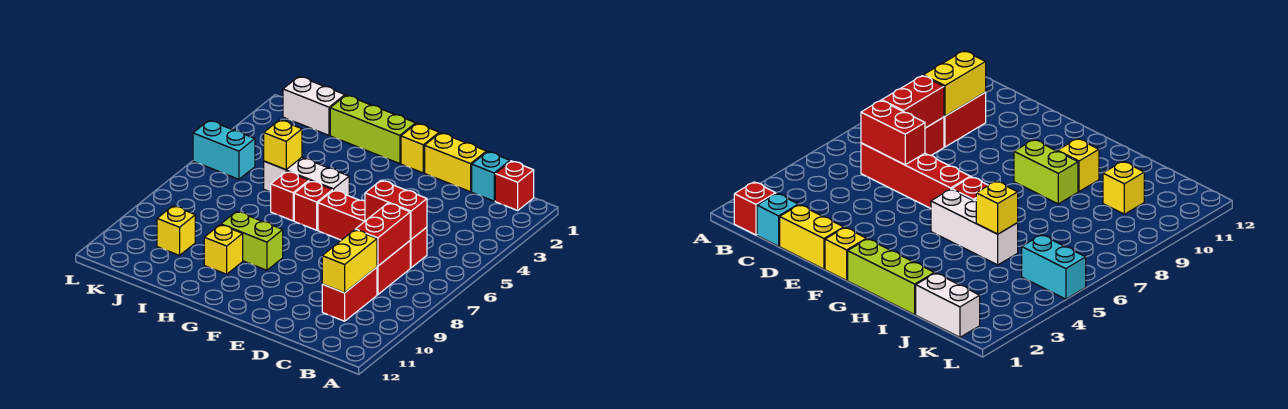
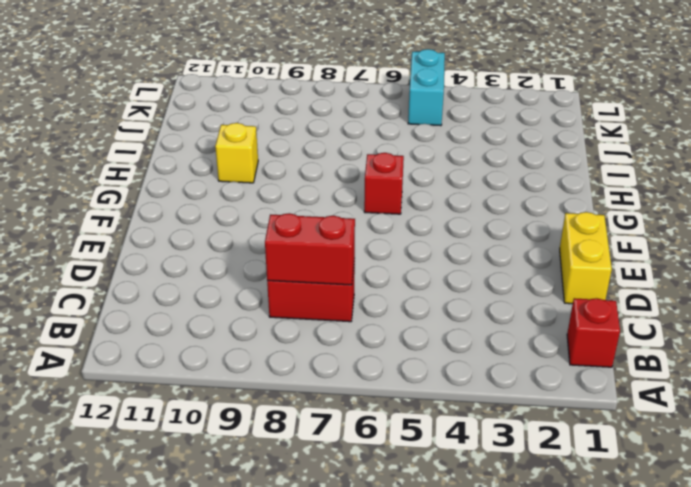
none -> cyan 1x1 brick [472,152,510,201]
none -> red 1x4 brick [318,190,427,268]
none -> red 1x2 brick [322,267,377,321]

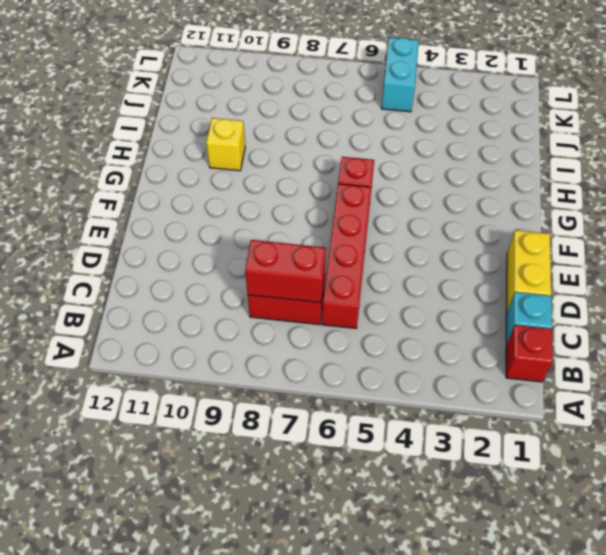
none -> red 1x2 brick [322,267,377,321]
none -> yellow 1x1 brick [401,123,439,173]
none -> lime 1x3 brick [330,95,416,164]

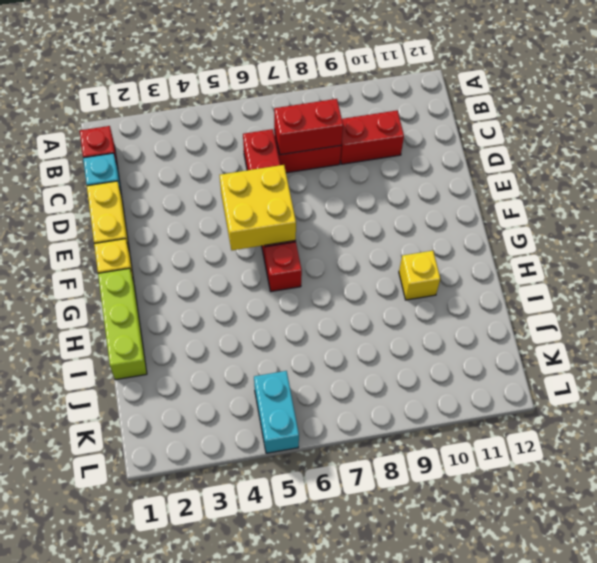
yellow 2x2 brick [220,165,296,250] -> none
none -> white 1x3 brick [264,157,349,196]
none -> lime 1x2 brick [221,211,283,270]
none -> red 1x1 brick [271,171,309,221]

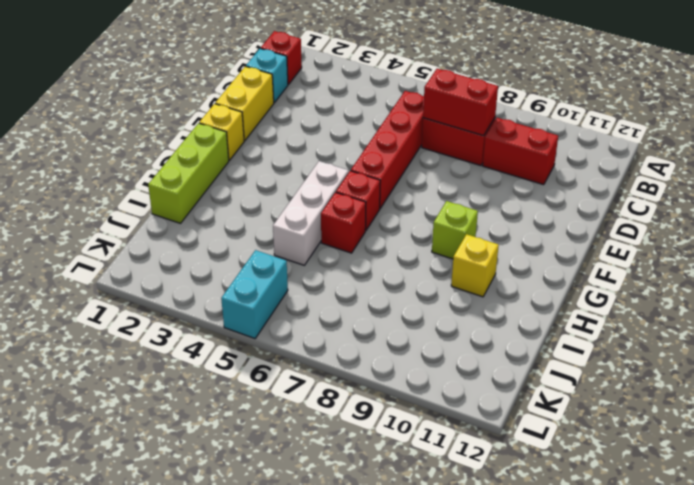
lime 1x1 brick [432,201,478,259] -> lime 1x2 brick [221,211,283,270]
none -> white 1x2 brick [283,76,345,135]
none -> yellow 1x1 brick [157,206,195,255]
none -> red 1x2 brick [365,180,427,239]

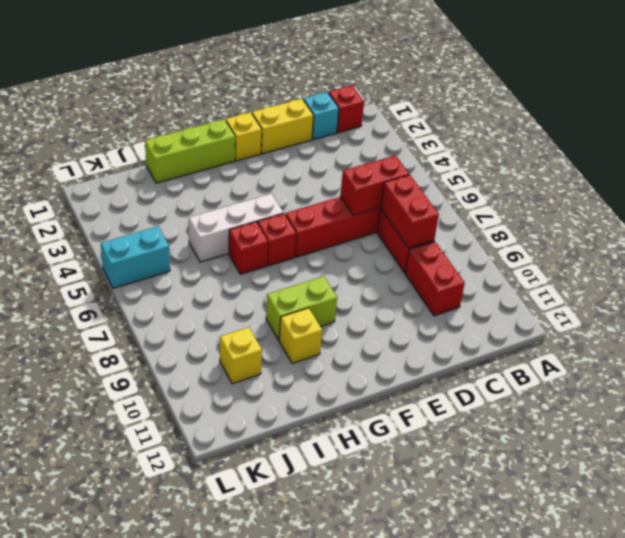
none -> white 1x2 brick [283,76,345,135]
none -> yellow 1x2 brick [322,230,377,293]
none -> yellow 1x1 brick [264,120,302,170]

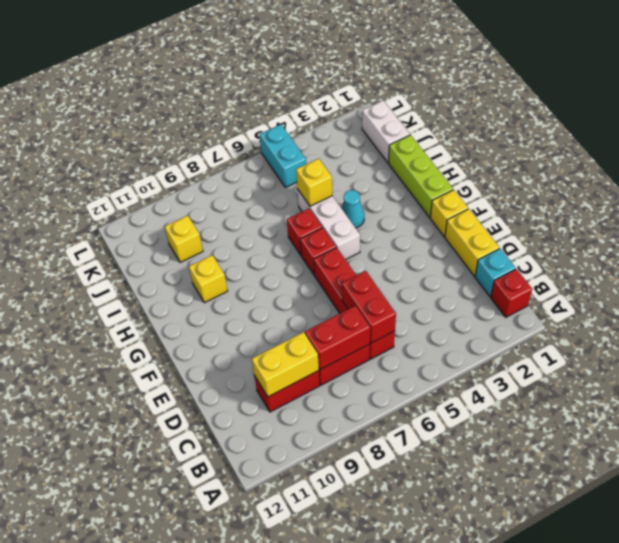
cyan 1x1 cone [341,190,364,228] -> none
none -> lime 1x2 brick [221,211,283,270]

